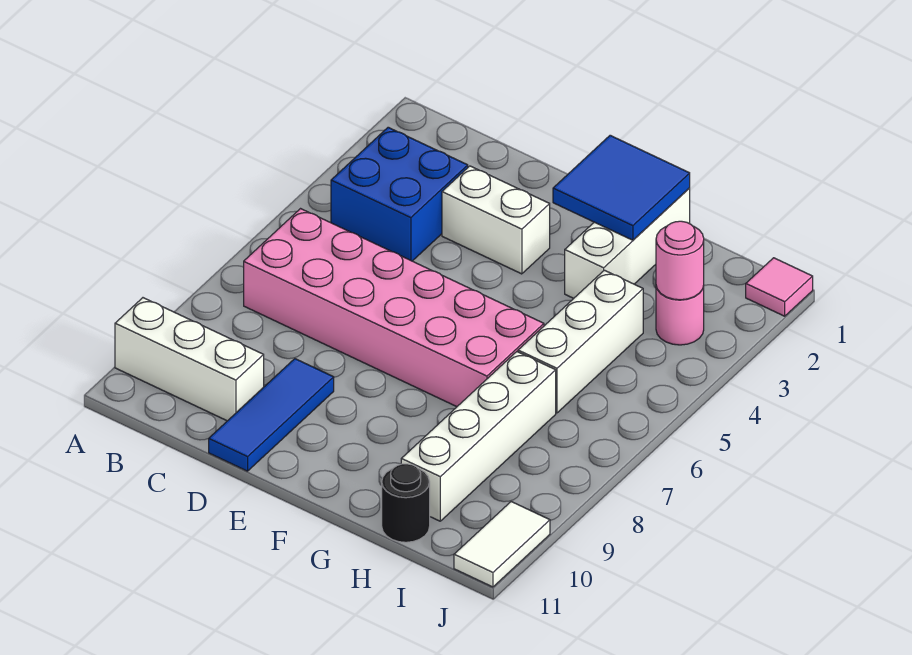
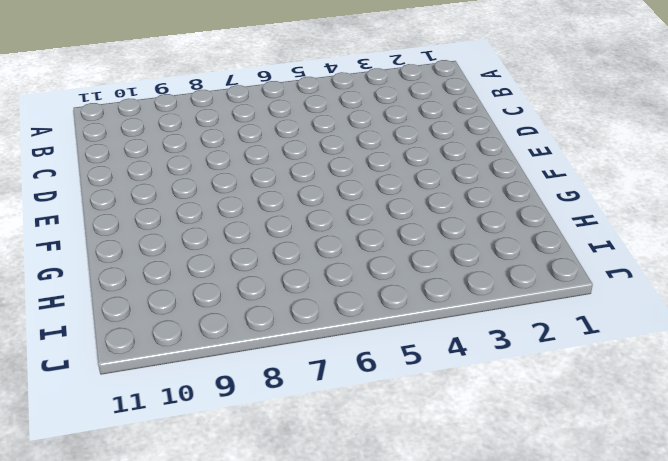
none -> white 1x3 brick [115,298,264,421]
none -> blue 2x2 brick [331,127,468,261]
none -> pink 2x6 brick [244,209,544,407]

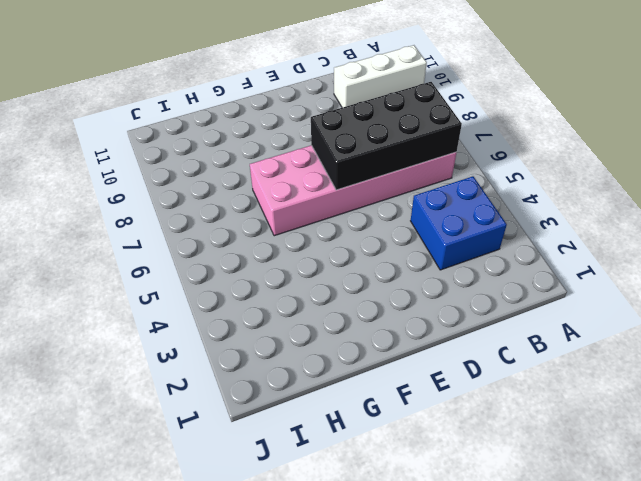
black 2x4 brick [311,82,462,190] -> none
none -> white 1x2 brick [442,166,550,274]
none -> blue 1x3 tile [209,359,334,471]
none -> white 1x3 brick [565,188,690,298]

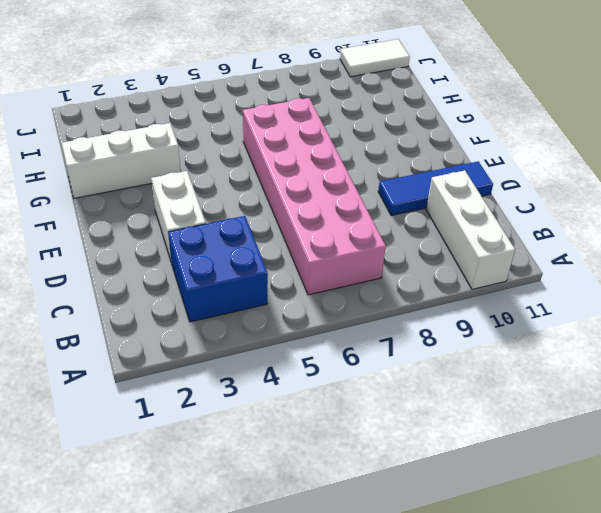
none -> white 1x3 brick [518,270,643,413]
none -> white 1x4 brick [401,352,556,521]
none -> black 1x1 round brick [382,464,430,542]

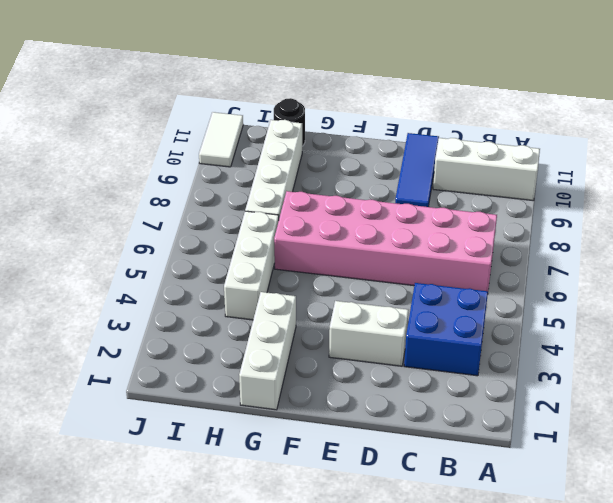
none -> pink 1x1 round brick [656,286,704,345]
none -> pink 1x1 tile [746,258,813,316]
none -> blue 2x2 tile [553,135,690,240]

